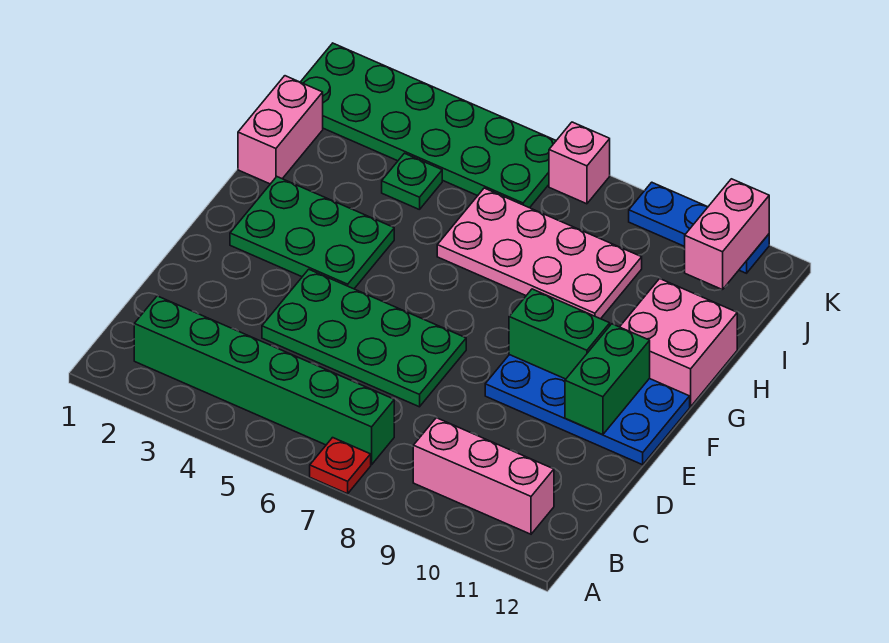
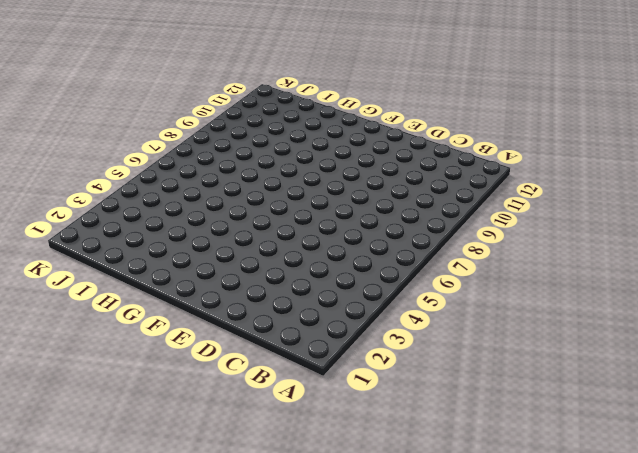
none -> red 1x1 plate [310,438,371,494]
none -> green 1x6 brick [134,296,394,465]
none -> pink 1x3 brick [413,418,554,534]

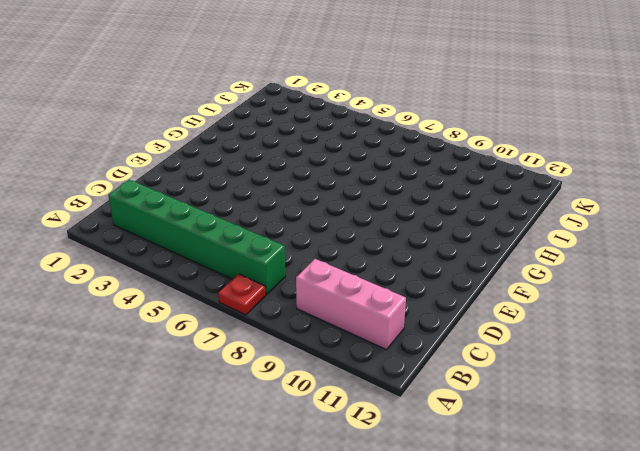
none -> green 2x4 plate [262,269,466,407]
none -> blue 2x4 plate [485,355,690,465]
none -> green 2x3 plate [230,177,394,289]

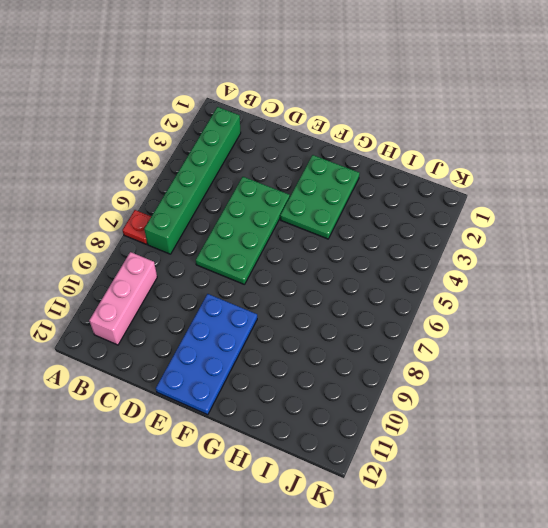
none -> pink 2x2 brick [620,279,737,407]
none -> pink 1x2 brick [238,76,323,184]
none -> pink 2x4 plate [437,188,642,319]

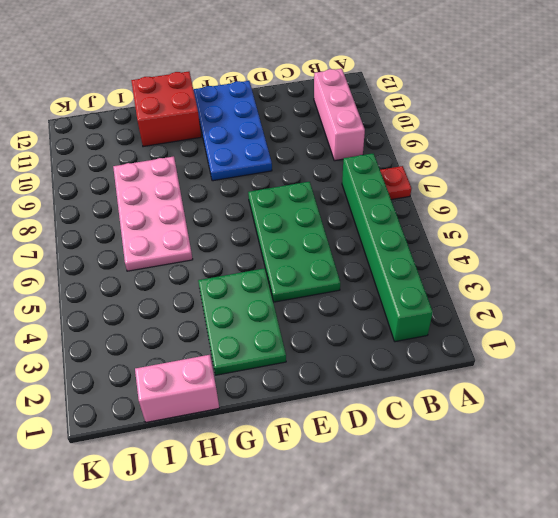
red 2x2 brick [131,72,201,147] -> pink 2x2 brick [620,279,737,407]
none -> green 1x1 plate [382,153,442,210]
none -> green 2x6 plate [301,43,556,208]
none -> pink 1x1 brick [549,122,610,204]

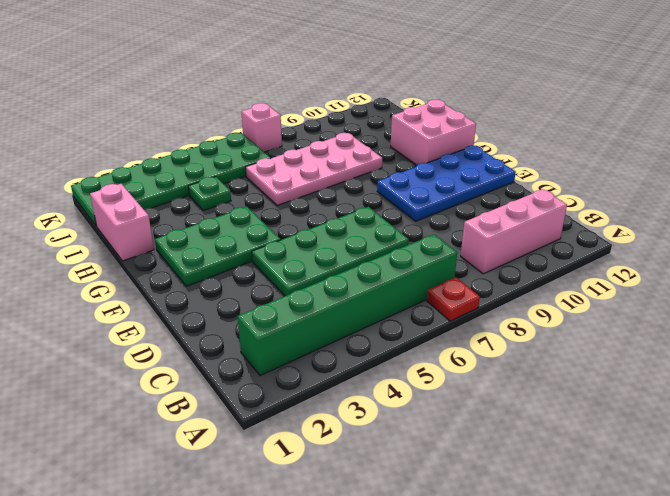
none -> blue 1x3 plate [629,182,769,273]
none -> green 1x2 brick [565,324,650,435]
none -> green 1x2 brick [509,289,610,379]

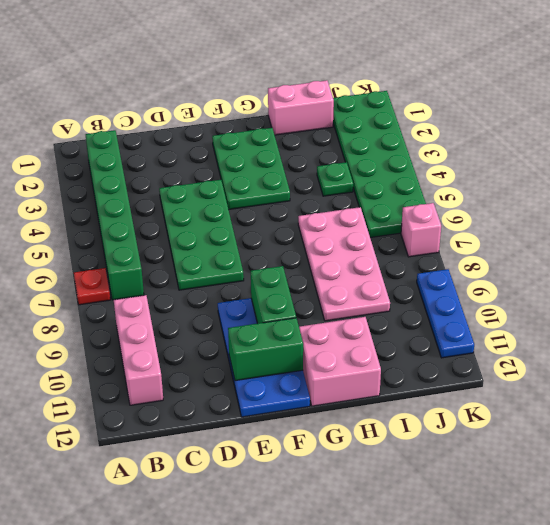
none -> pink 1x2 brick [685,179,769,290]

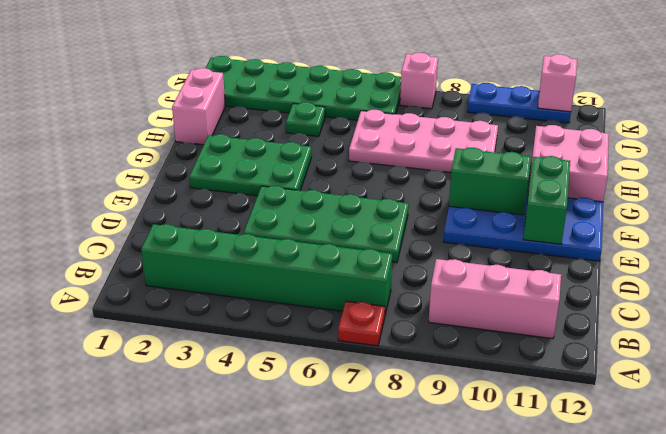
pink 1x1 brick [538,54,577,112] -> pink 1x2 brick [685,179,769,290]

